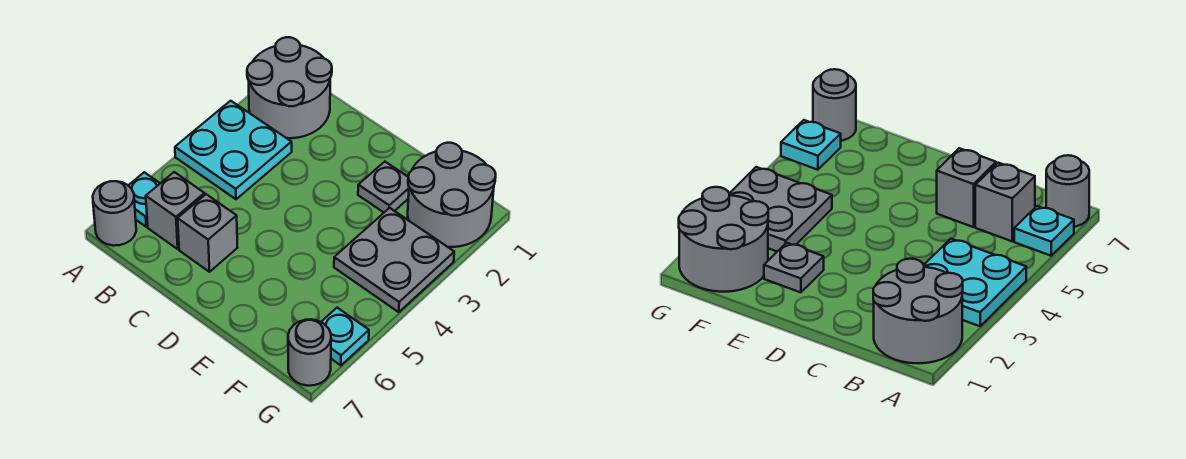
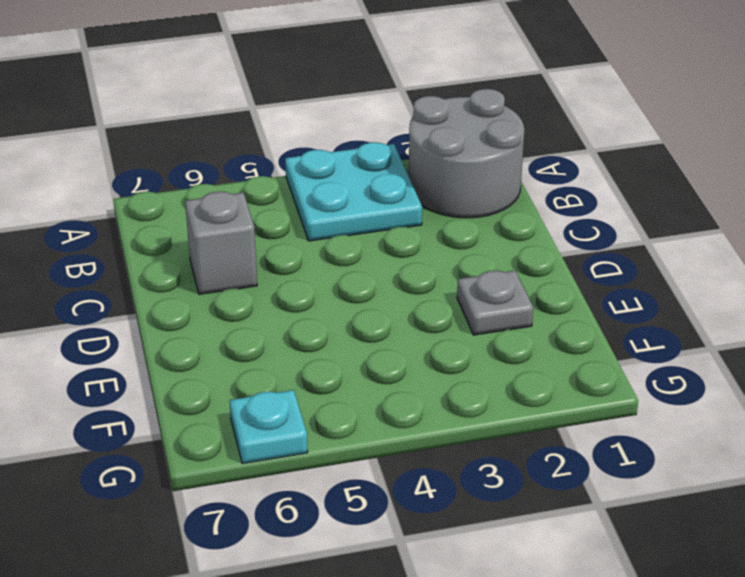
none -> cyan 1x1 plate [128,172,160,227]
none -> grey 1x1 round brick [93,181,136,246]

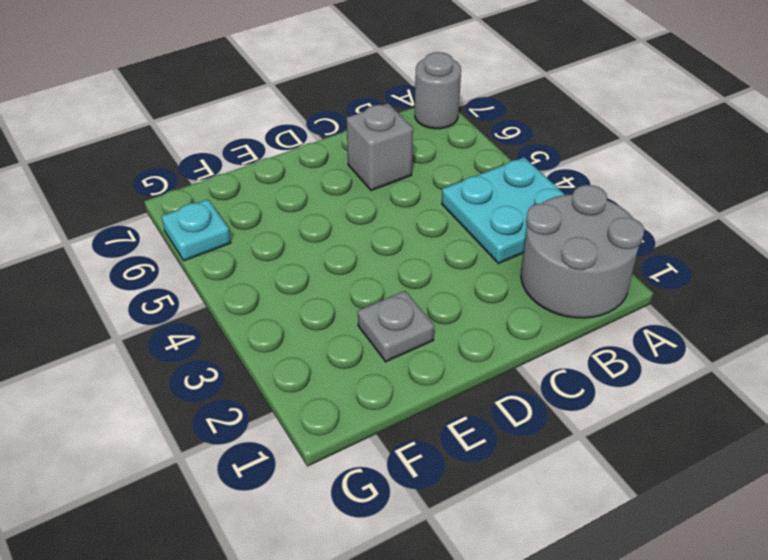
none -> cyan 1x1 plate [128,172,160,227]
none -> grey 1x1 brick [146,172,205,249]

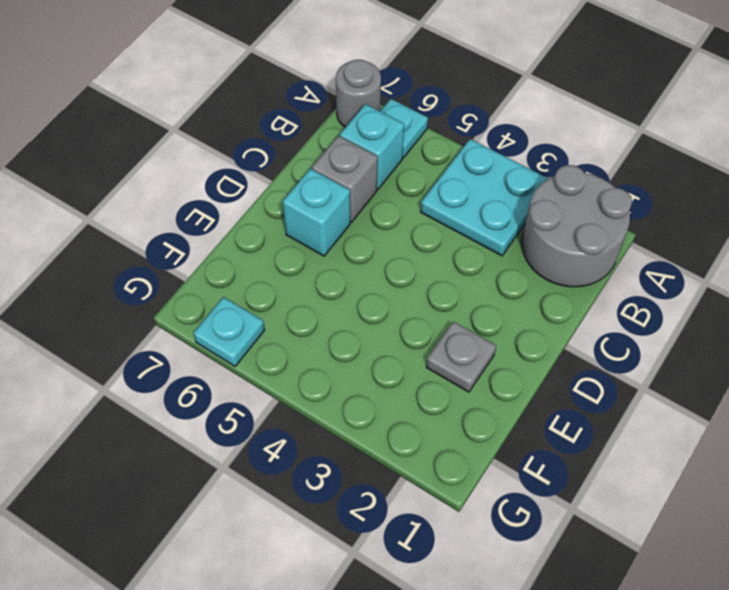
cyan 1x1 brick [340,104,404,189] -> grey 1x1 brick [146,172,205,249]
cyan 1x1 brick [283,169,350,256] -> none
none -> grey 2x2 round brick [408,143,496,247]
none -> grey 2x2 plate [334,208,454,312]

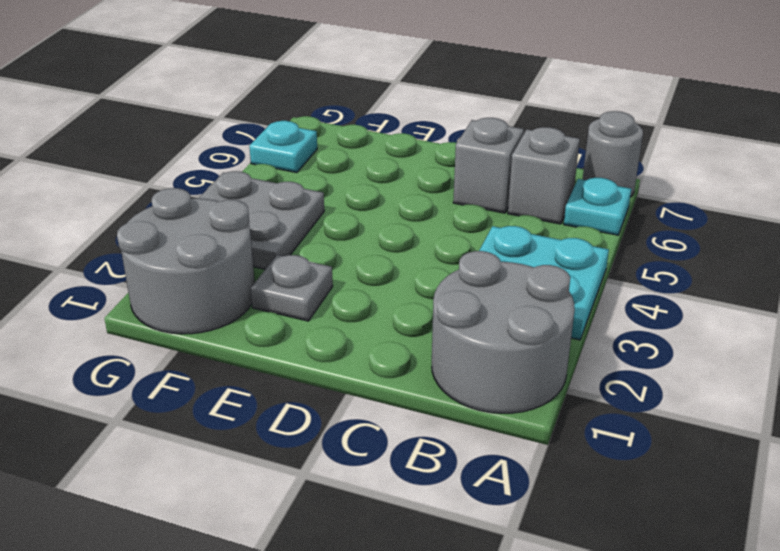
none -> grey 1x1 round brick [288,319,331,386]

